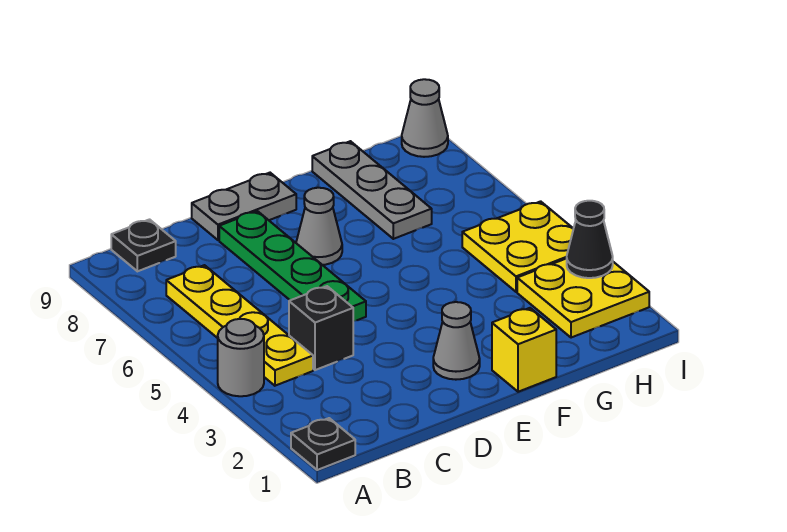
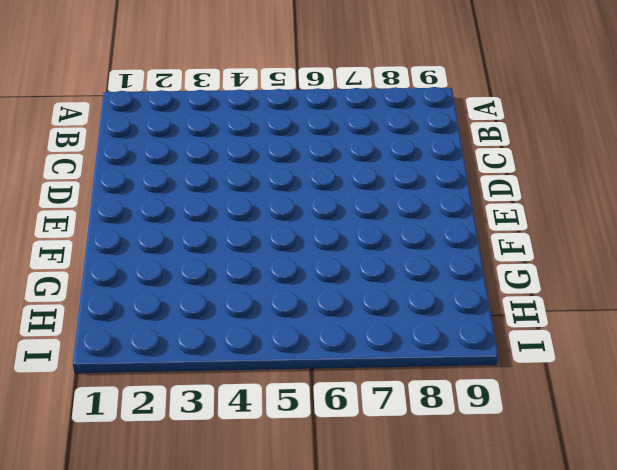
none -> black 1x1 plate [291,418,355,470]
none -> grey 1x1 round brick [218,319,264,396]
none -> yellow 1x4 plate [166,265,313,386]

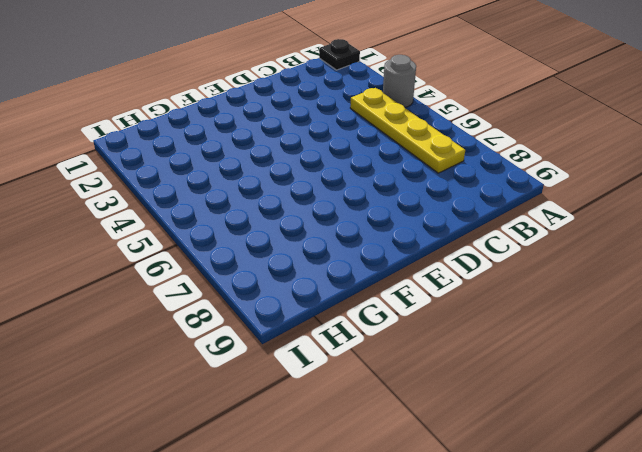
none -> black 1x1 plate [111,220,176,271]
none -> black 1x1 brick [289,286,353,370]
none -> green 1x4 plate [219,211,366,321]

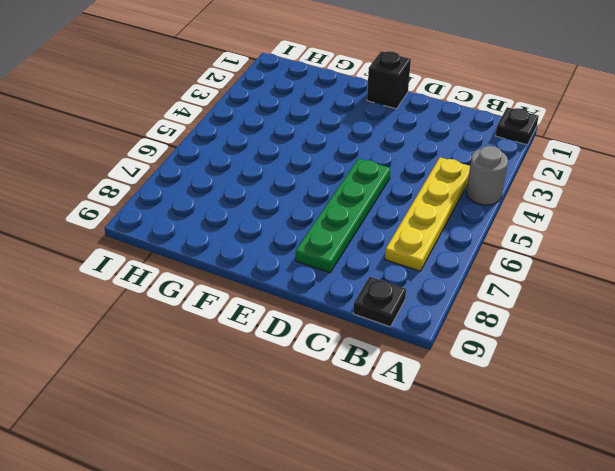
black 1x1 brick [367,51,411,109] -> black 1x1 brick moved to [289,286,353,370]
none -> grey 1x2 plate [192,173,296,240]
none -> grey 1x1 cone [433,302,480,380]
none -> grey 1x1 cone [296,188,342,265]

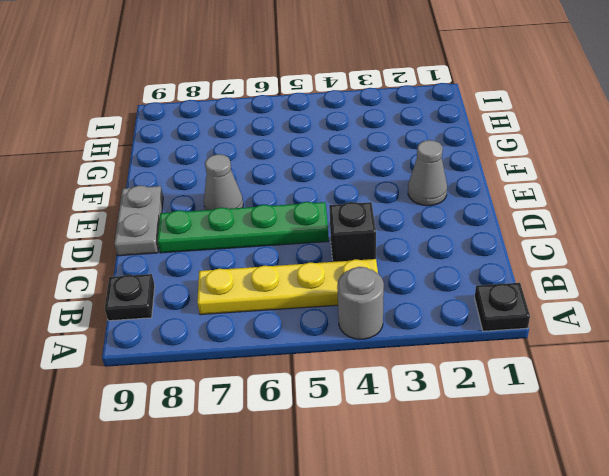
none -> yellow 1x1 brick [492,308,556,392]
none -> grey 1x3 plate [312,141,432,239]
none -> yellow 2x2 plate [517,258,649,338]

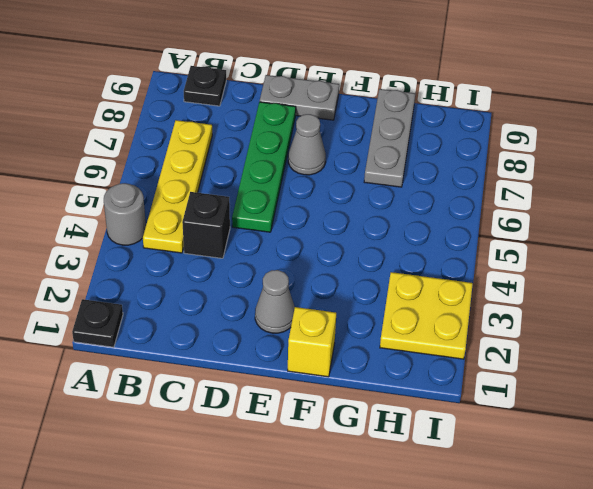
none -> yellow 2x2 plate [462,201,573,292]
none -> grey 1x1 cone [402,79,448,157]
none -> black 1x1 cone [567,201,613,278]

